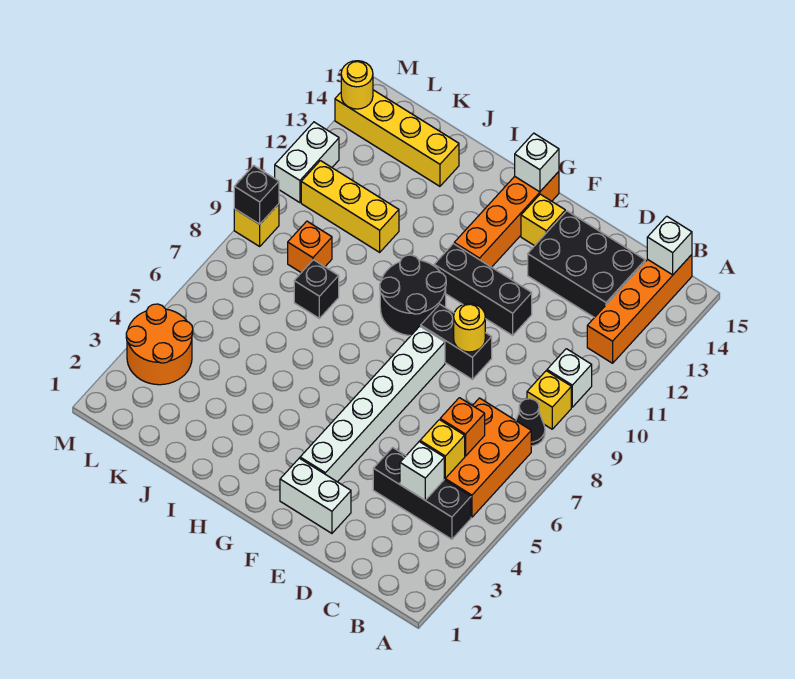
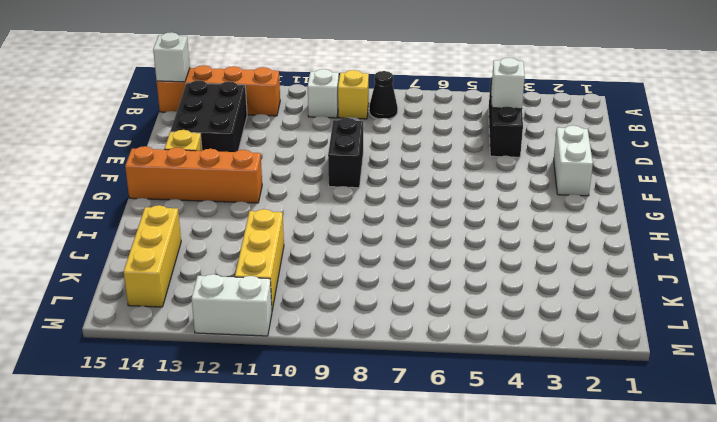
yellow 1x3 brick [123,205,181,307] -> yellow 1x4 brick [335,90,459,186]
none -> orange 2x3 brick [444,398,531,517]
none -> black 1x3 brick [434,244,532,335]
none -> white 1x6 brick [300,326,445,482]

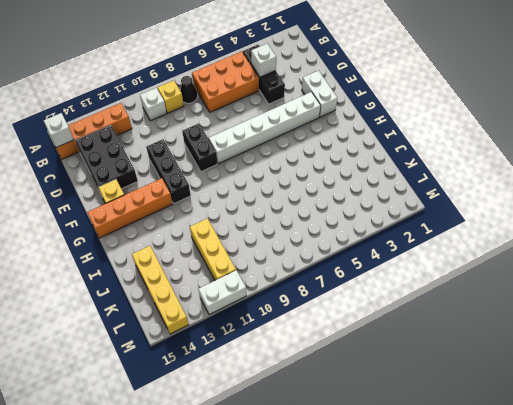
none -> black 2x2 round brick [380,255,446,336]
none -> black 1x1 brick [294,260,339,318]
none -> orange 1x1 brick [288,221,332,273]

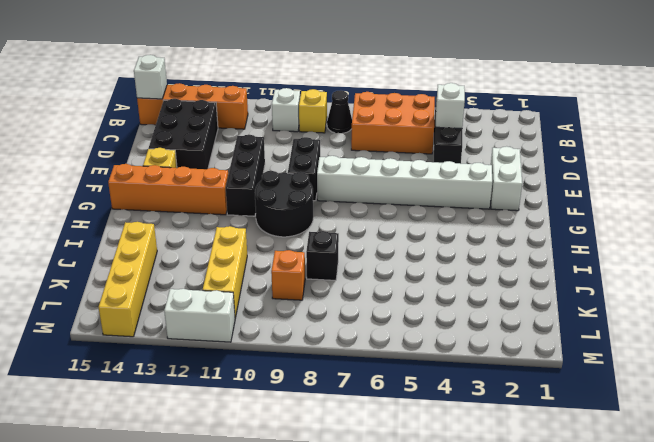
none -> orange 2x2 round brick [126,304,193,385]
none -> yellow 1x1 brick [234,204,279,246]
none -> yellow 1x1 brick [420,420,465,478]

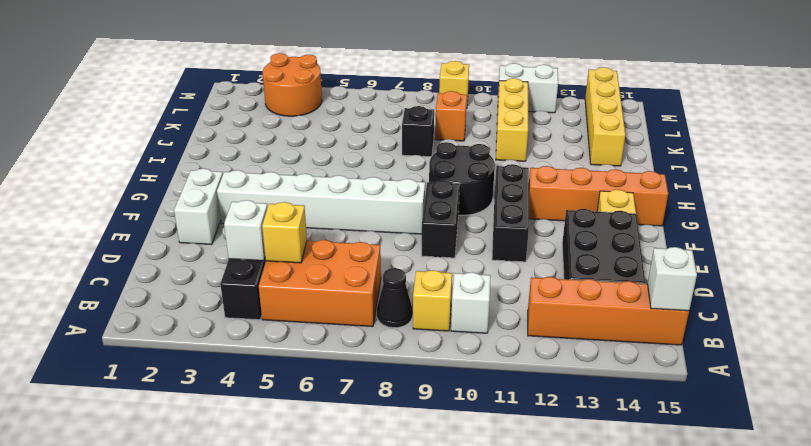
none -> orange 1x1 brick [440,398,485,456]
none -> yellow 1x1 round brick [454,304,485,352]
none -> white 1x1 brick [515,133,559,192]

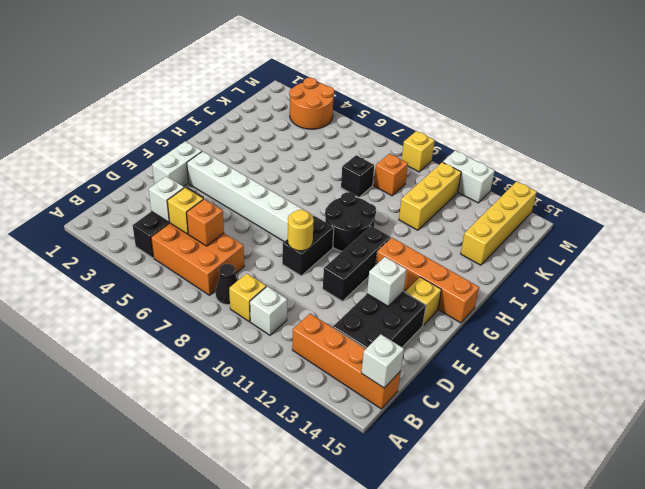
white 1x1 brick [367,257,407,306] -> white 1x1 brick moved to [515,133,559,192]
none -> black 1x1 brick [234,166,279,224]
none -> yellow 1x1 round brick [341,61,373,109]

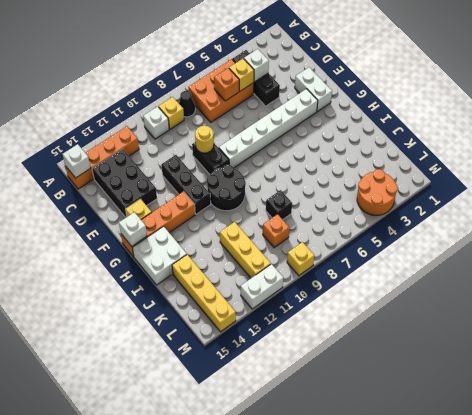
white 2x2 brick [132,226,187,285] -> none
none -> black 1x1 brick [234,166,279,224]
none -> yellow 1x1 round brick [341,61,373,109]

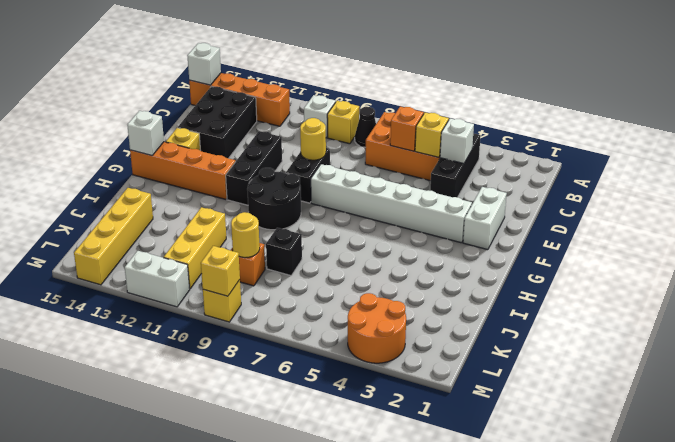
yellow 1x1 round brick [231,212,260,258] -> yellow 1x1 round brick moved to [341,61,373,109]
yellow 1x1 brick [201,246,240,296] -> black 1x1 brick [234,166,279,224]

